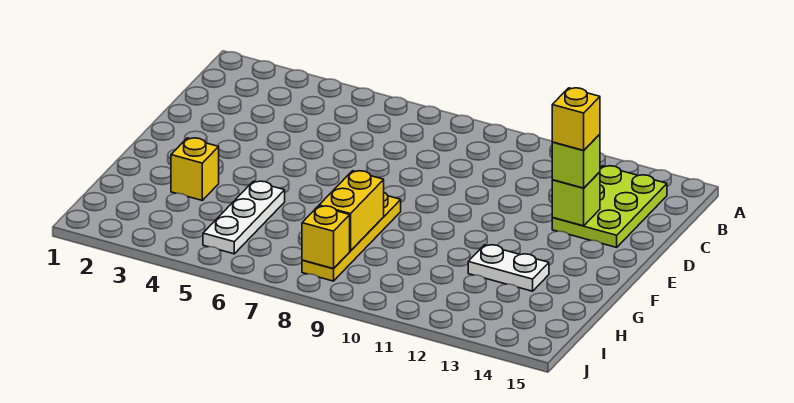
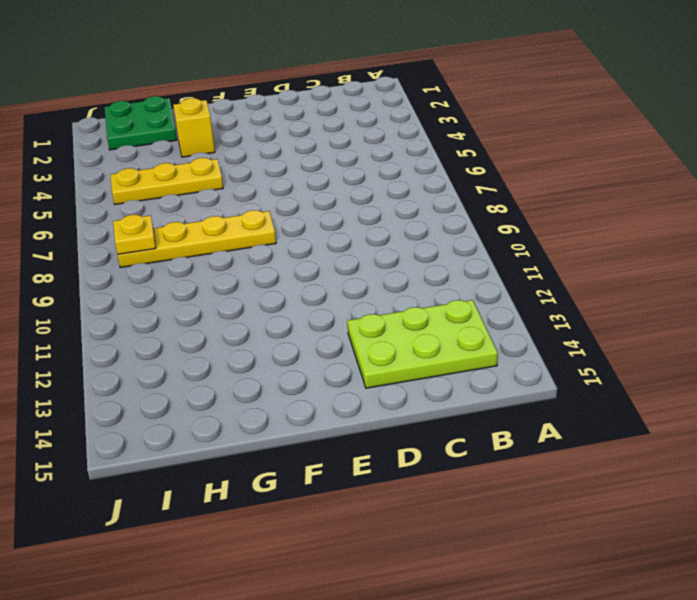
yellow 1x3 plate [111,158,223,204] -> white 1x3 plate [203,181,285,254]
green 2x2 plate [104,96,177,150] -> none
yellow 1x1 plate [113,215,156,254] -> yellow 1x1 brick [302,206,350,269]
none -> white 1x2 plate [468,245,549,291]
none -> lime 1x1 brick [552,172,600,226]

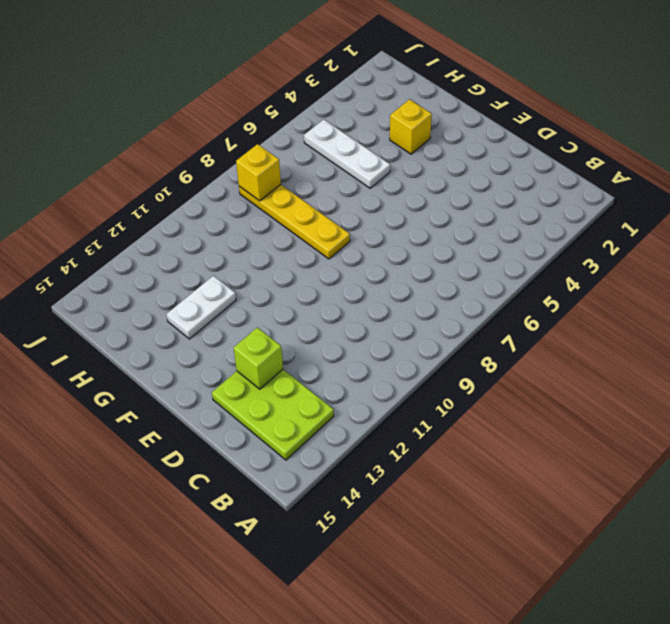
none -> yellow 1x2 brick [319,171,384,251]
none -> lime 1x1 brick [552,134,600,188]

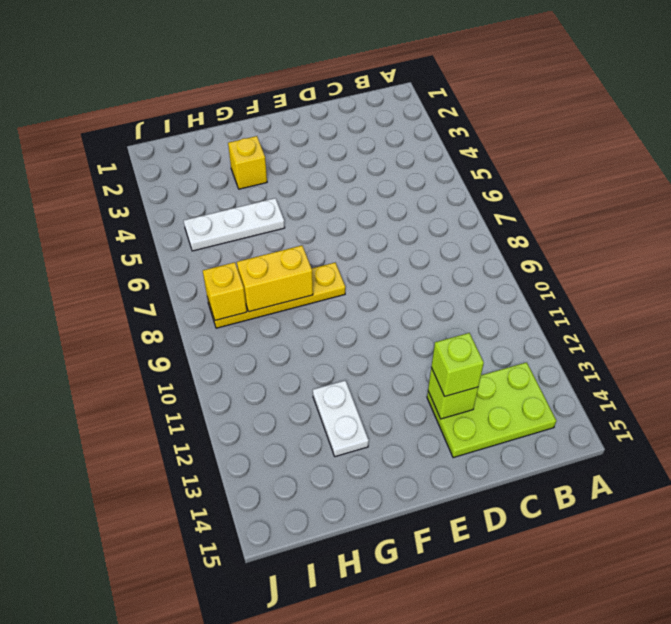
none -> yellow 1x1 brick [552,88,600,150]

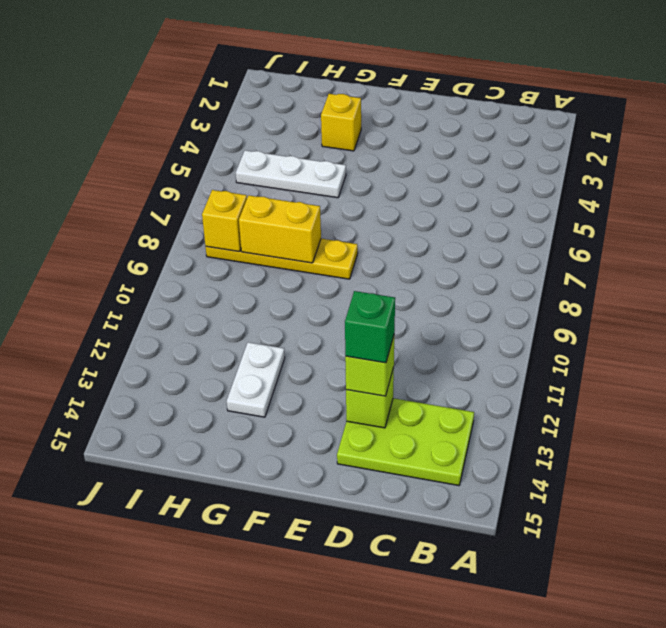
green 1x1 brick [345,291,395,363] -> yellow 1x1 brick [552,88,600,150]

